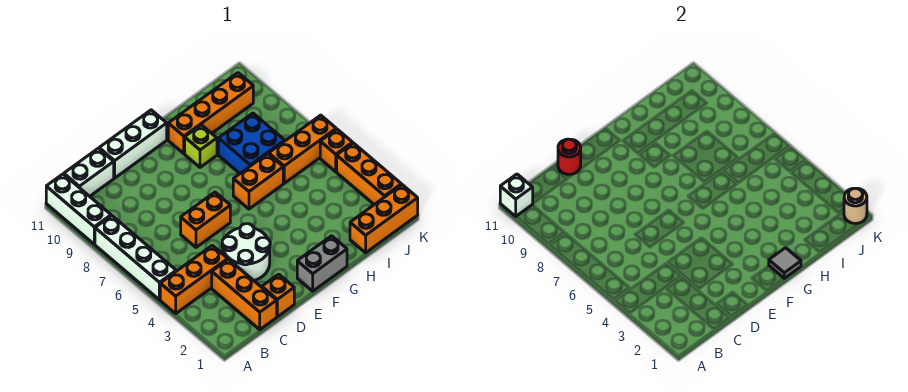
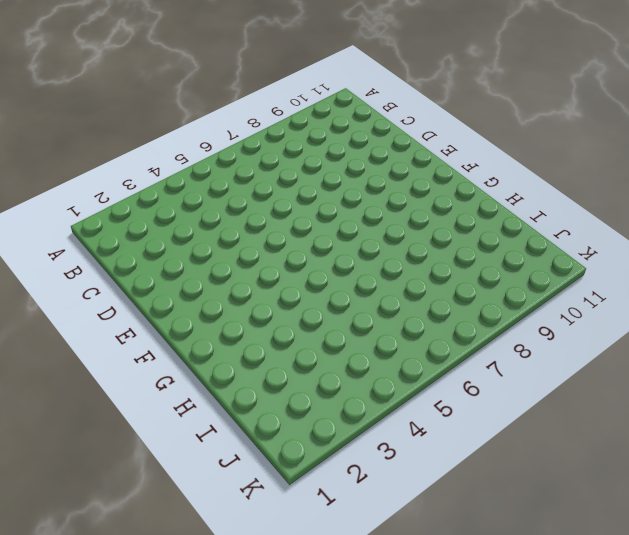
none -> orange 1x3 brick [160,246,228,313]
none -> white 1x4 brick [95,216,176,300]
none -> white 1x3 brick [46,174,111,244]

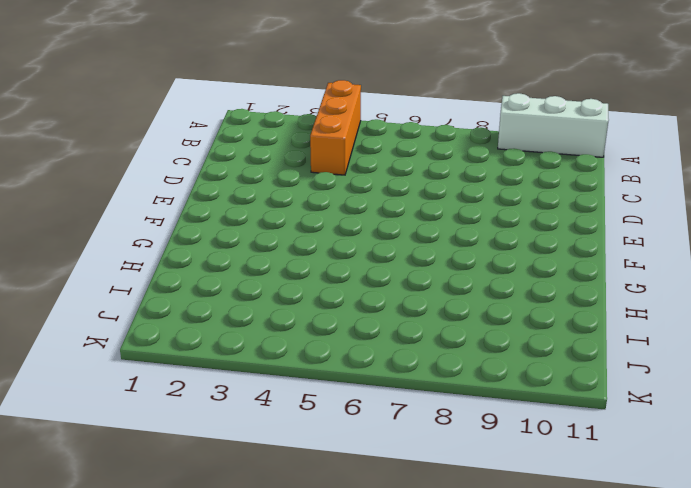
none -> white 1x4 brick [95,216,176,300]
none -> white 1x2 brick [64,148,114,196]
none -> orange 1x3 brick [212,259,277,330]

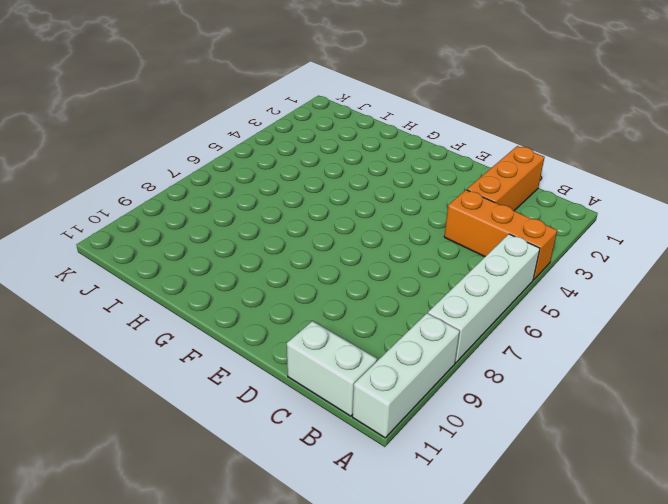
none -> orange 1x1 brick [262,274,294,317]
none -> white 2x2 round brick [222,224,270,280]
none -> orange 1x2 brick [181,192,230,247]

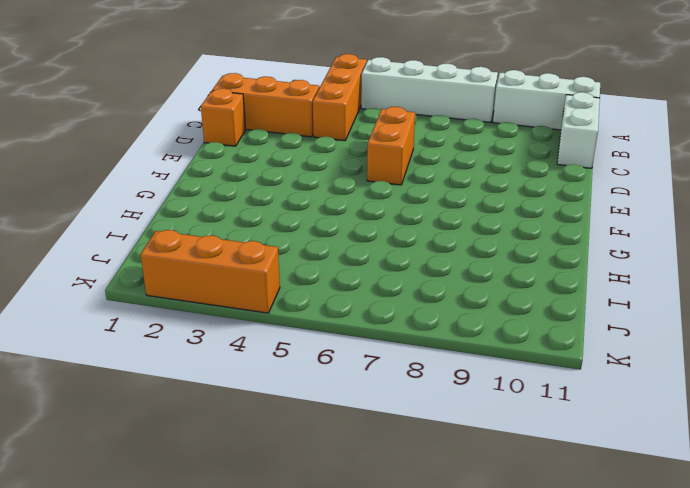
none -> white 2x2 round brick [222,224,270,280]
none -> white 1x3 brick [99,110,167,178]
none -> grey 1x2 brick [297,236,347,291]

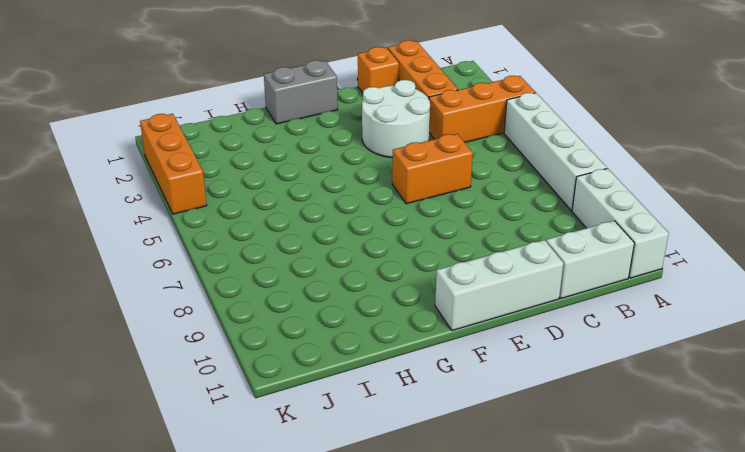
none -> orange 1x2 brick [233,154,283,209]
none -> lime 1x1 brick [185,125,217,167]
none -> orange 1x4 brick [168,73,253,153]

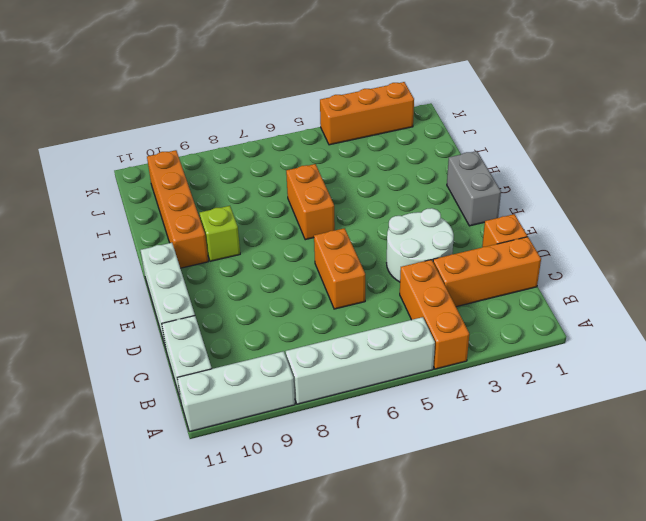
none -> blue 2x2 brick [218,113,285,173]
none -> orange 1x3 brick [350,185,418,253]
none -> orange 1x3 brick [269,115,336,183]

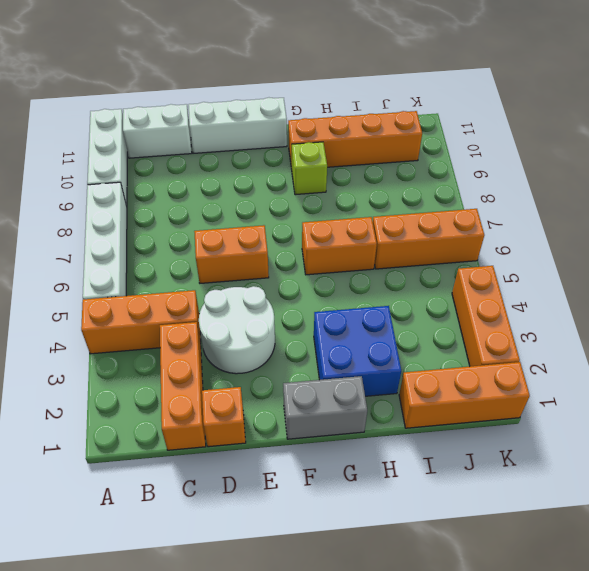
blue 2x2 brick [314,306,401,396] -> blue 2x2 brick moved to [218,113,285,173]
none -> orange 1x1 brick [320,129,353,172]
none -> white 1x1 brick [500,174,533,216]
none -> red 1x1 round brick [558,139,581,174]

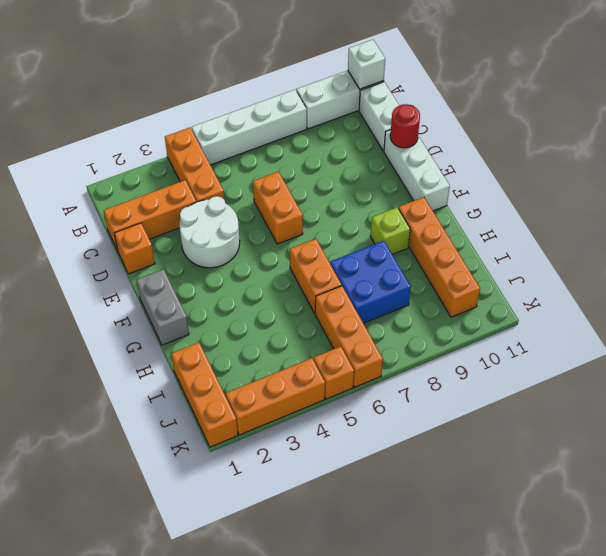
none -> grey 1x1 tile [769,248,801,278]
none -> tan 1x1 round brick [844,188,867,223]

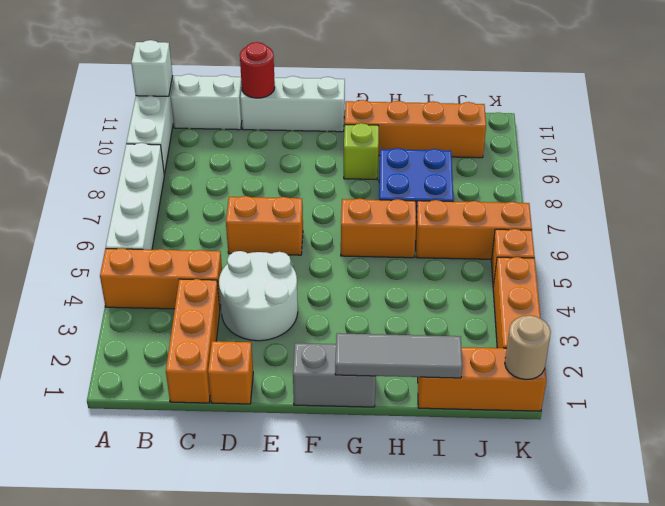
grey 1x3 tile [335,333,462,378] -> grey 1x1 tile [769,248,801,278]

